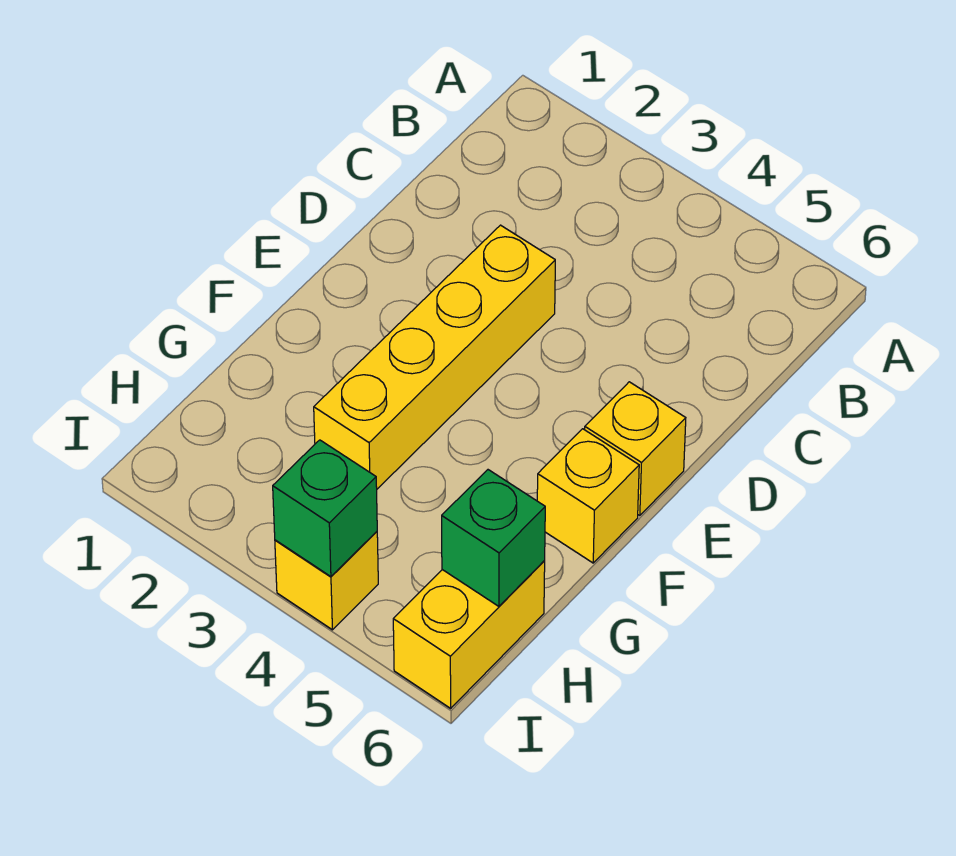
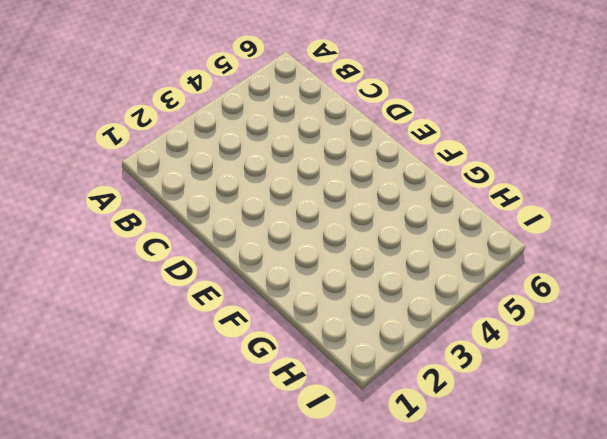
none -> yellow 1x4 brick [314,225,555,489]
none -> yellow 1x1 brick [585,382,686,516]

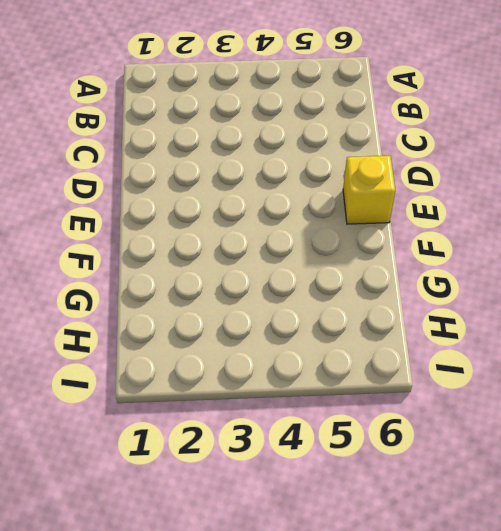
none -> yellow 1x4 brick [314,225,555,489]
none -> yellow 1x1 brick [537,429,639,563]

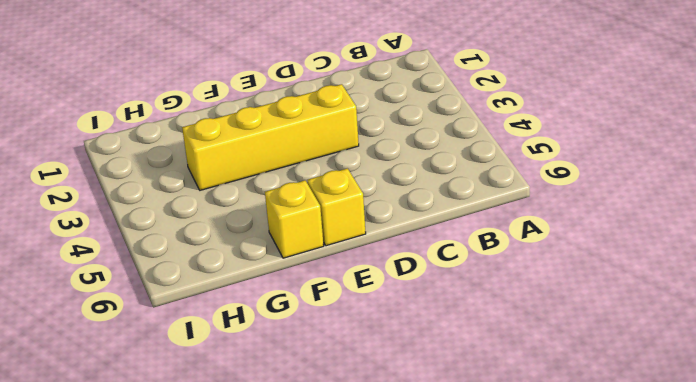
none -> yellow 1x2 brick [393,561,545,708]
none -> yellow 1x1 brick [275,532,378,630]

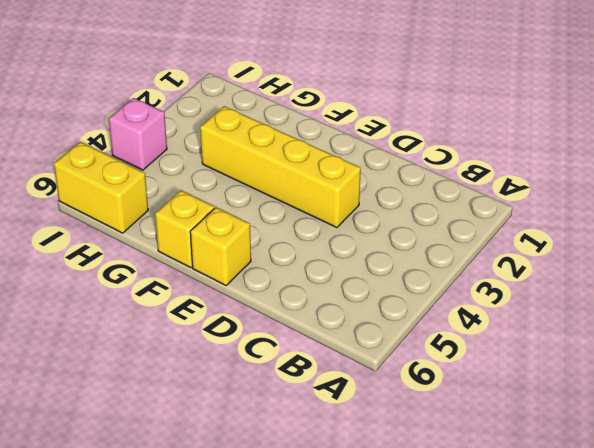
pink 1x1 brick [109,98,167,170] -> yellow 1x1 brick [275,532,378,630]
none -> green 1x1 brick [442,470,545,606]
none -> green 1x1 brick [273,440,377,576]

